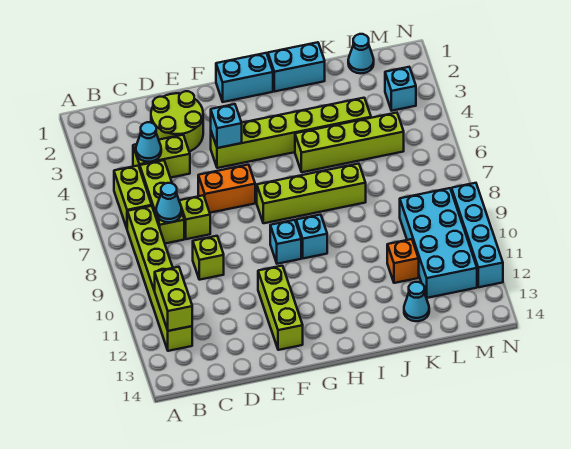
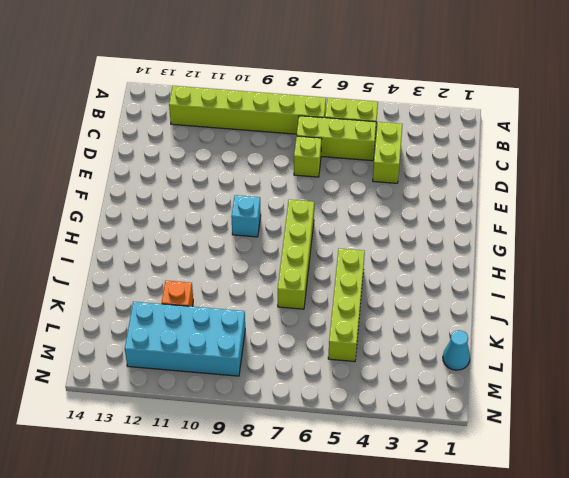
none -> lime 2x2 round brick [151,91,203,152]
none -> lime 1x1 brick [193,236,224,280]
none -> orange 1x2 brick [198,165,255,213]

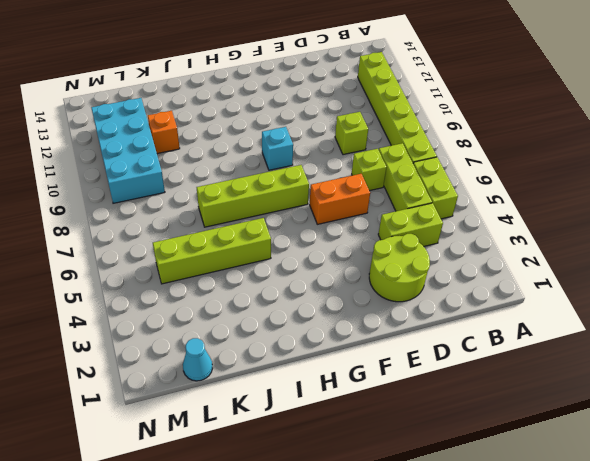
none -> lime 1x6 brick [211,98,371,168]
none -> lime 1x3 brick [258,266,303,350]
none -> cyan 1x2 brick [216,53,273,102]

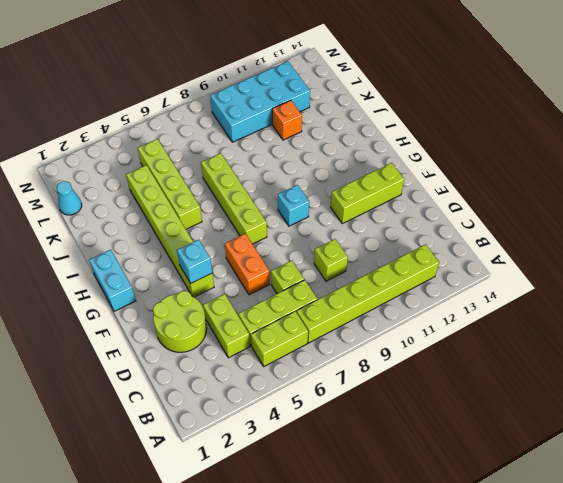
none -> cyan 1x1 brick [296,215,327,258]
none -> cyan 1x2 brick [268,42,325,91]
none -> cyan 1x1 cone [404,282,429,321]

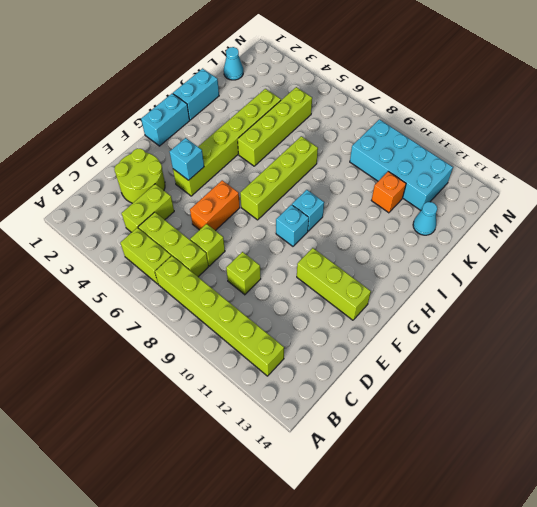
none -> cyan 1x1 brick [385,67,416,111]
none -> cyan 1x4 brick [452,183,503,287]
none -> lime 1x2 brick [155,267,192,331]

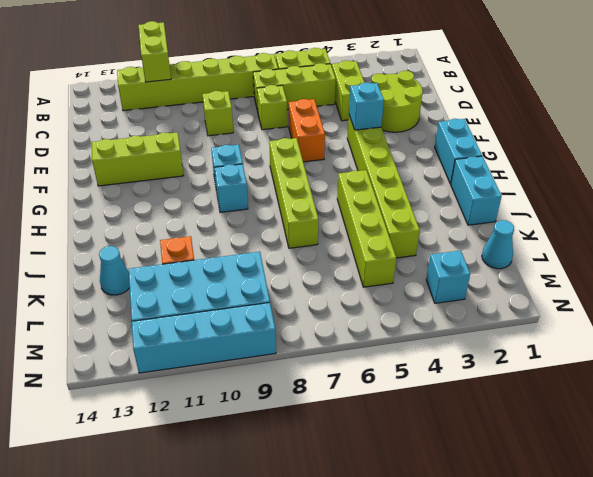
lime 1x2 brick [139,21,171,82] -> lime 1x2 brick turned to [155,267,192,331]
none -> cyan 1x1 cone [136,122,161,162]
none -> cyan 1x1 cone [156,183,182,222]

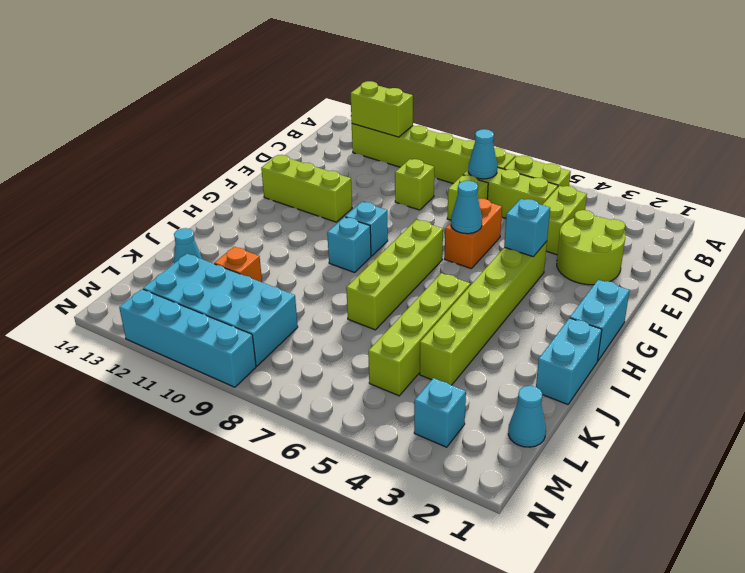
cyan 1x1 cone [451,181,482,234] -> cyan 1x1 cone moved to [136,122,161,162]

